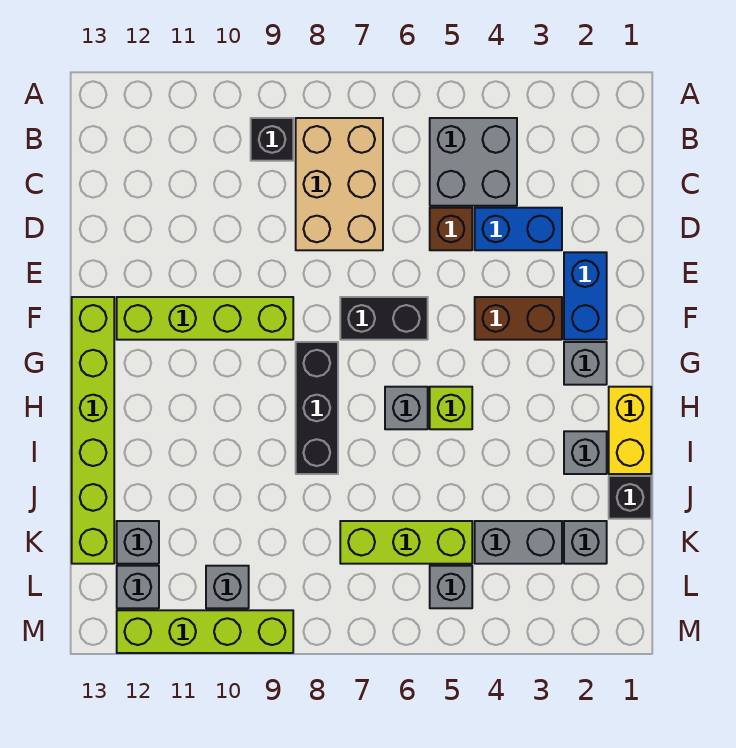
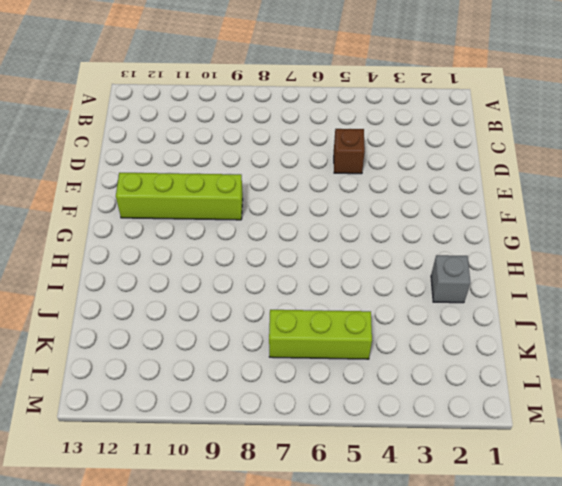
none -> grey 2x2 brick [430,118,517,206]
none -> tan 2x3 brick [296,118,383,250]
none -> black 1x1 brick [251,118,293,161]

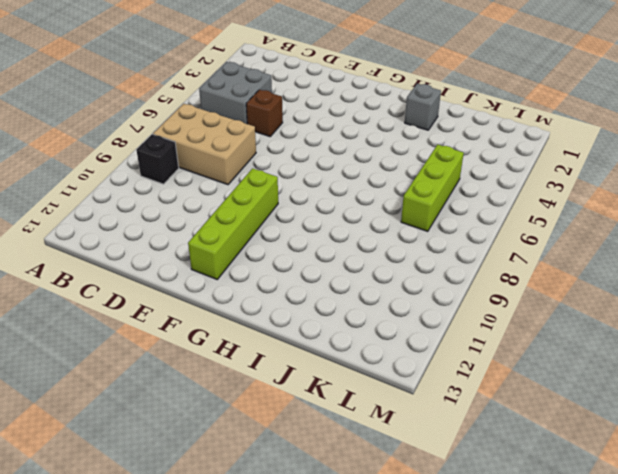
none -> blue 1x2 brick [475,208,562,250]
none -> blue 1x2 brick [564,252,607,340]
none -> brown 1x2 brick [475,297,562,340]

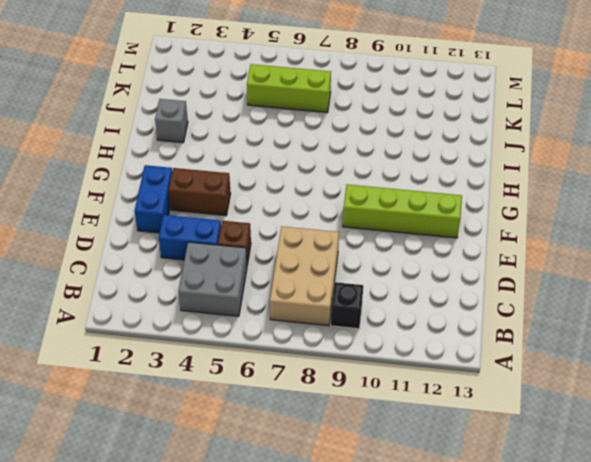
none -> black 1x2 brick [340,297,428,340]
none -> lime 1x6 brick [72,297,114,564]
none -> grey 1x1 brick [564,342,607,385]

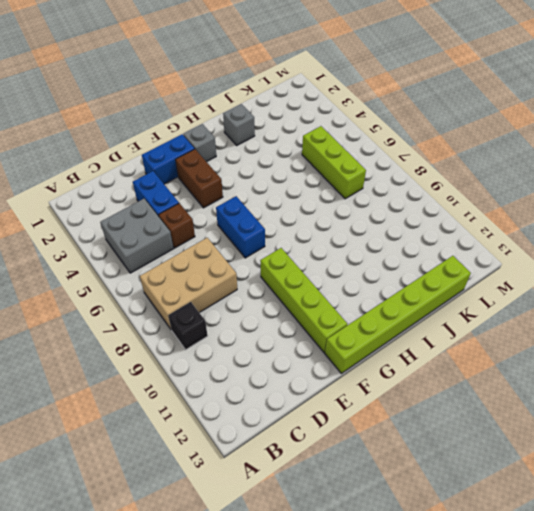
blue 1x2 brick [216,196,265,258] -> black 1x2 brick [340,297,428,340]
none -> black 1x3 brick [296,342,338,474]
none -> yellow 1x2 brick [609,387,651,474]
none -> lime 1x1 brick [430,387,472,429]

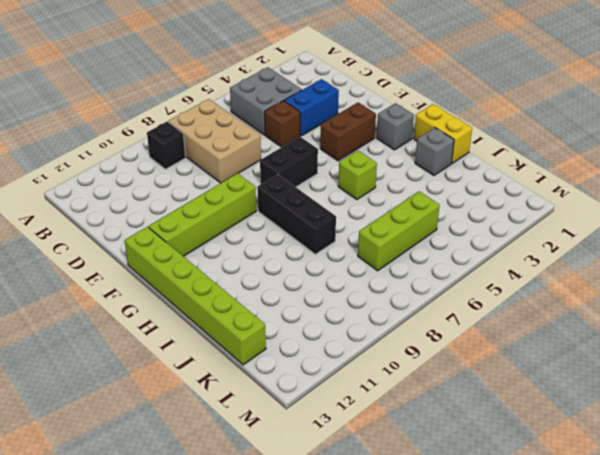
none -> blue 1x2 brick [564,252,607,340]
none -> grey 1x1 brick [385,387,428,429]
none -> black 1x1 brick [609,476,651,519]

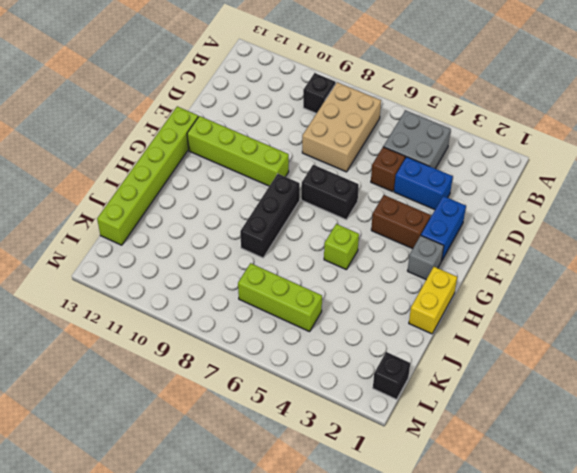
black 1x1 brick [373,352,410,399] -> black 1x1 brick moved to [609,476,651,519]
none -> grey 1x1 brick [385,387,428,429]
none -> grey 1x1 brick [564,431,607,474]
none -> grey 1x1 brick [564,521,607,564]

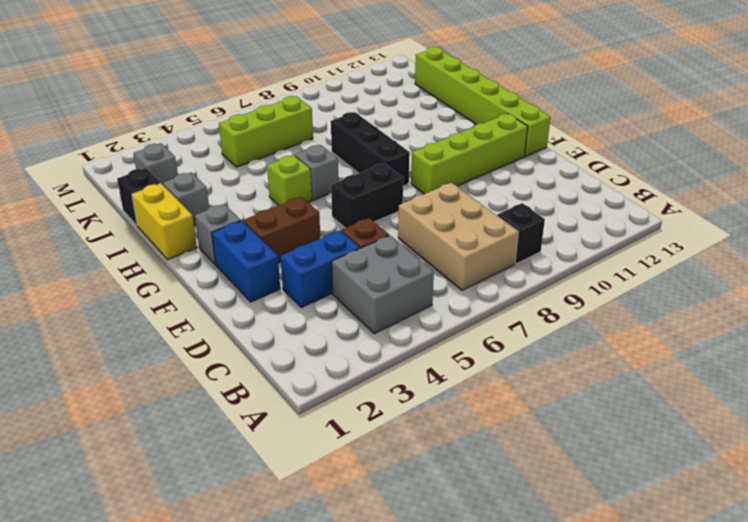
none -> grey 1x2 brick [475,521,562,564]
none -> grey 1x1 brick [117,521,159,564]
none -> grey 1x1 brick [430,566,472,608]

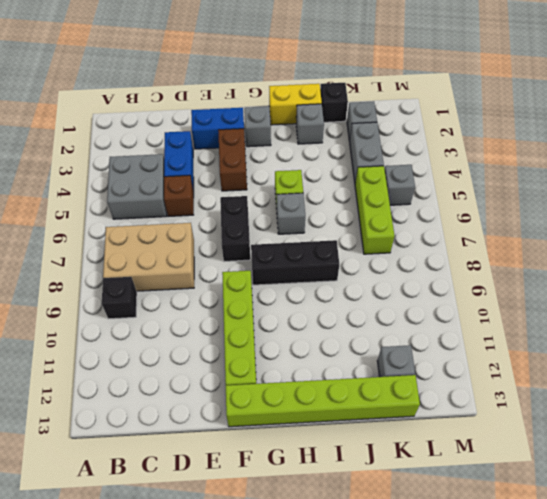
none -> grey 1x1 brick [206,566,249,608]
none -> grey 1x1 brick [117,566,159,608]
none -> lime 1x4 brick [117,610,293,653]

